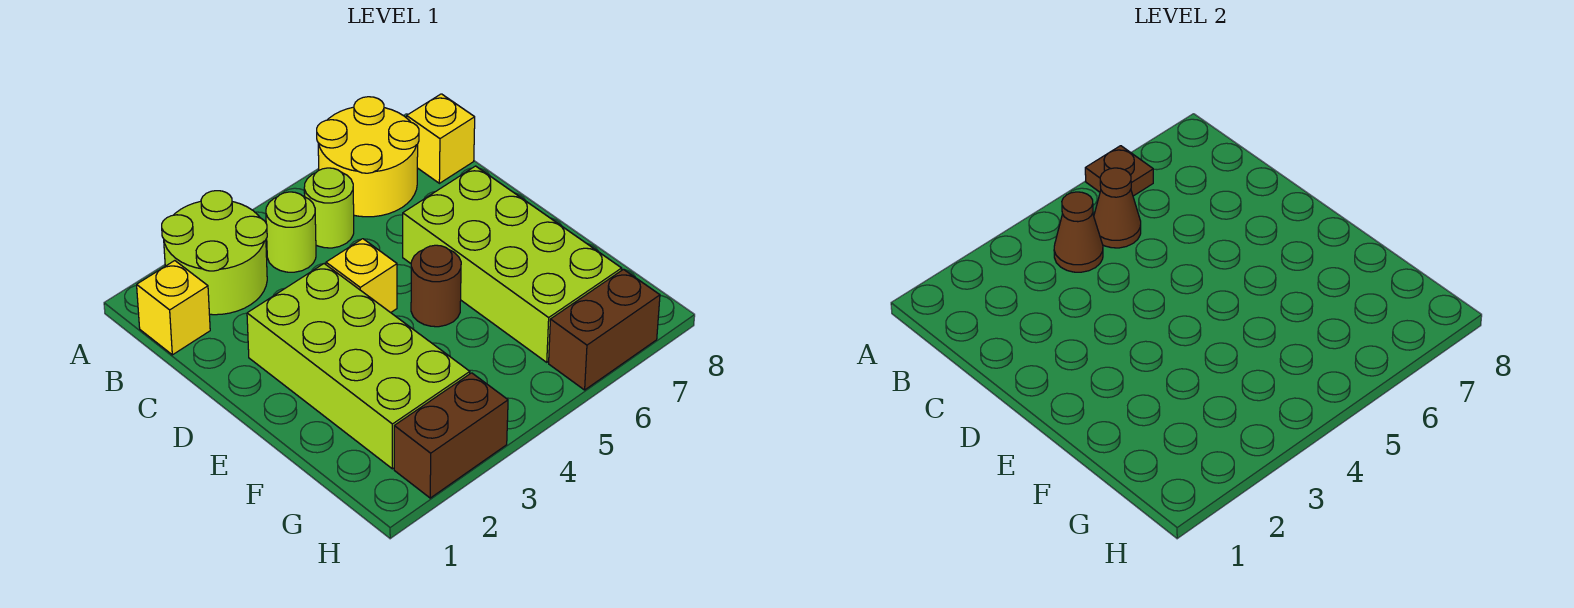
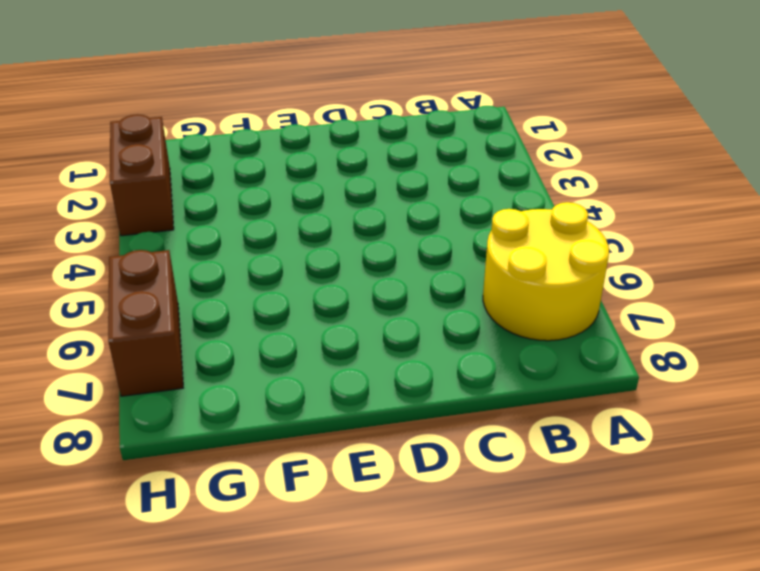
none -> lime 2x2 round brick [162,191,267,315]
none -> yellow 1x1 brick [137,261,210,355]
none -> lime 1x1 round brick [266,192,316,272]

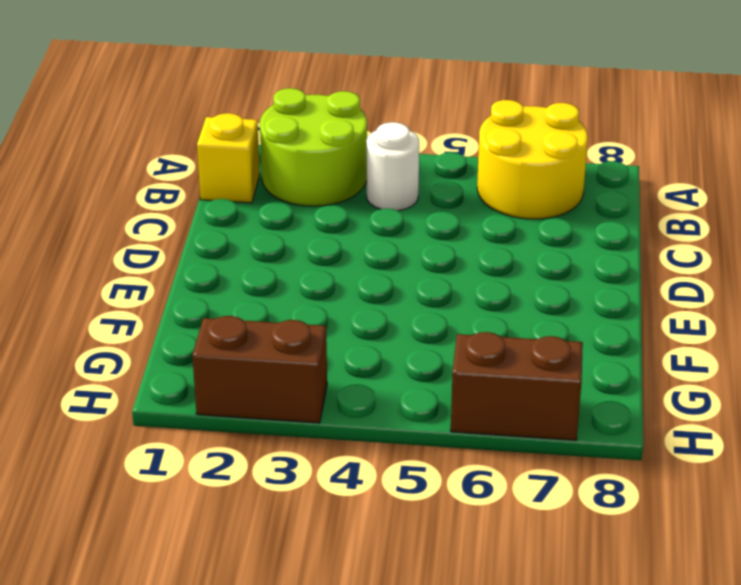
white 1x1 round brick [366,122,419,211] -> lime 1x1 round brick [266,192,316,272]
none -> lime 1x1 round brick [304,168,354,248]
none -> yellow 1x1 brick [407,94,475,183]
none -> lime 2x4 brick [247,264,470,469]

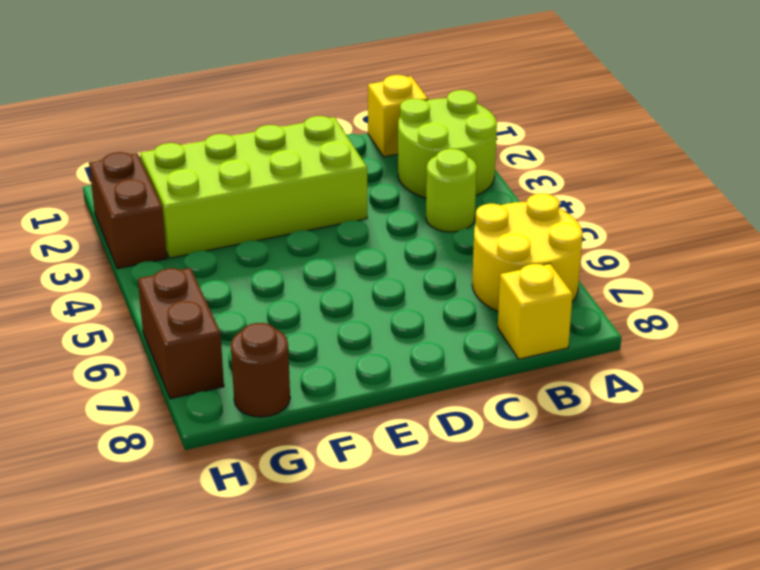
brown 1x1 round brick [231,323,290,417] -> brown 1x1 round brick moved to [411,245,461,327]
none -> lime 1x1 round brick [304,168,354,248]
none -> yellow 1x1 brick [326,239,397,313]
none -> lime 2x4 brick [403,166,622,362]

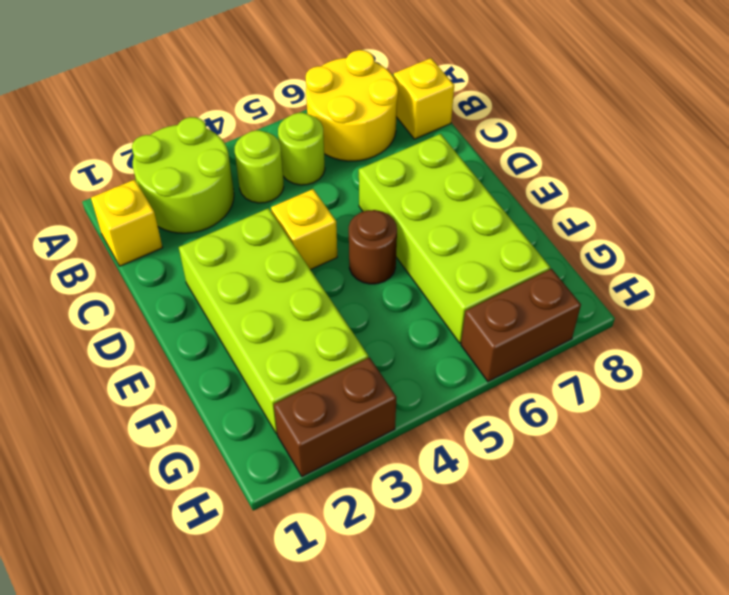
none -> brown 1x1 plate [1085,146,1153,196]
none -> brown 1x1 cone [1054,192,1103,272]
none -> brown 1x1 cone [1094,168,1141,248]

